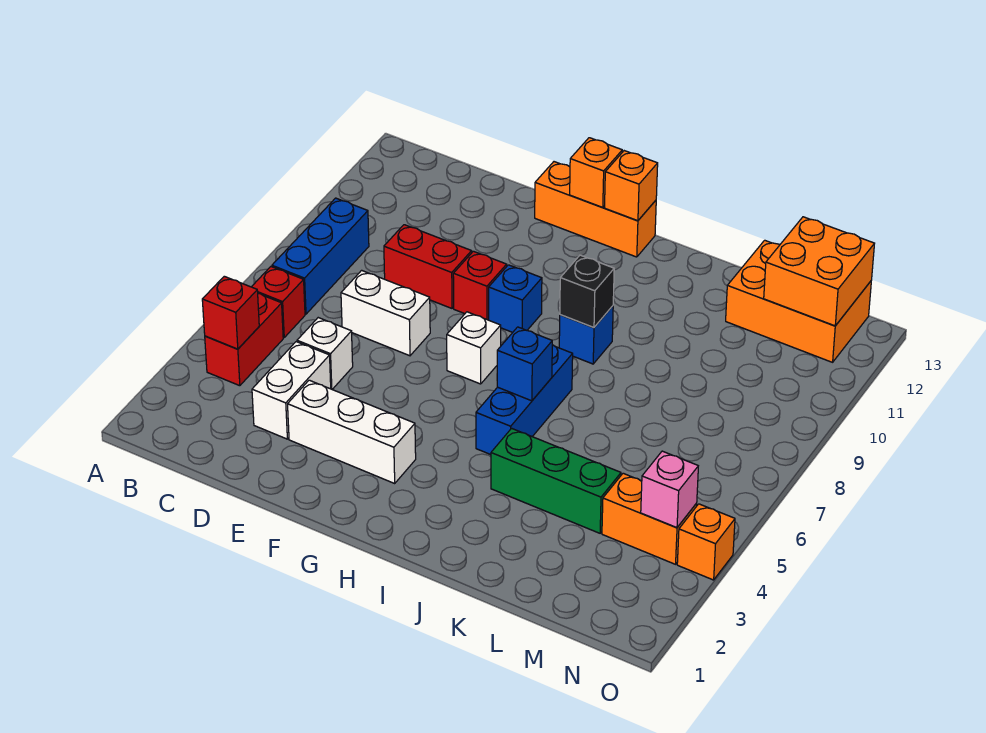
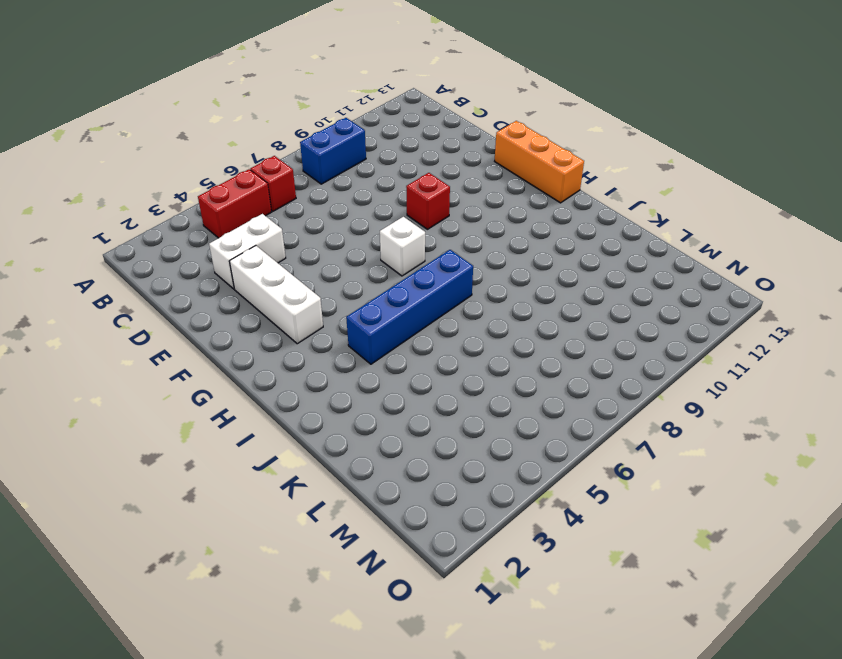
blue 1x2 brick [300,118,366,184] -> blue 1x3 brick [272,198,369,314]
blue 1x4 brick [346,250,473,364] -> blue 1x3 brick [476,345,573,455]
none -> white 1x1 brick [297,318,353,389]
none -> white 1x2 brick [341,270,430,356]
none -> red 1x2 brick [384,225,472,308]

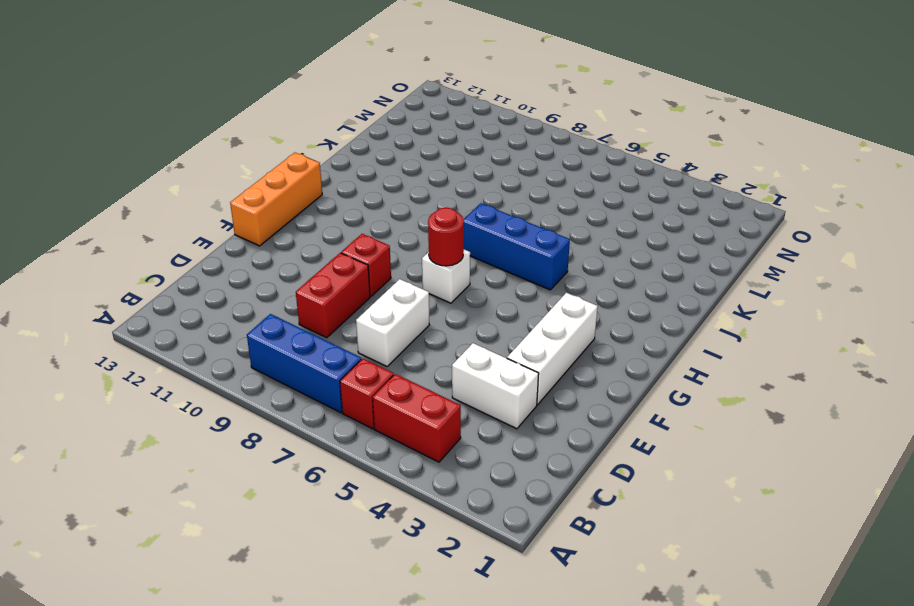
red 1x1 round brick [428,208,464,266] -> none
none -> white 1x1 brick [297,318,353,389]
none -> blue 1x1 brick [489,265,542,332]
none -> blue 1x1 brick [559,306,613,364]

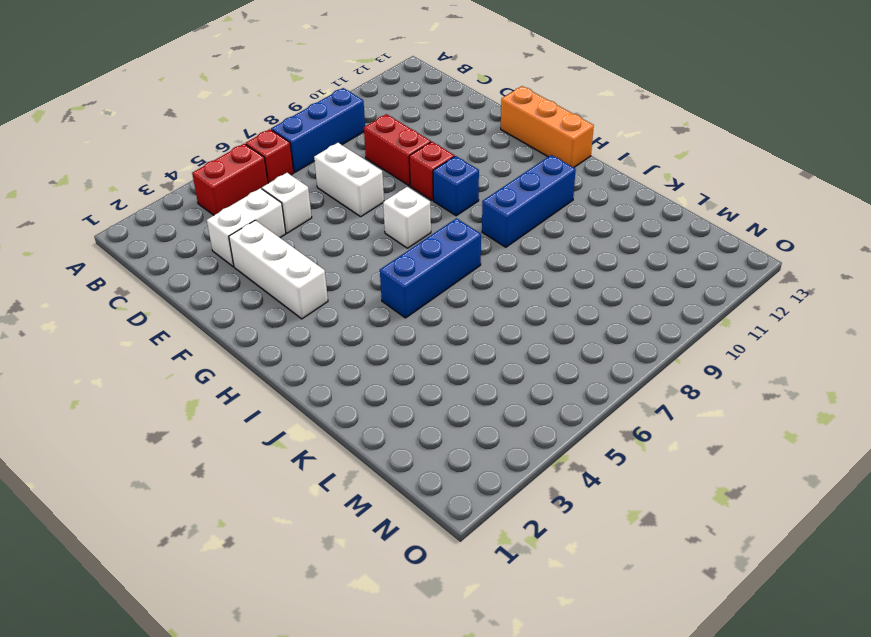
blue 1x3 brick [482,155,576,247] -> blue 1x1 brick [559,306,613,364]
none -> green 1x3 brick [491,428,621,533]
none -> orange 2x3 brick [726,240,871,362]
none -> orange 1x2 brick [602,473,697,564]

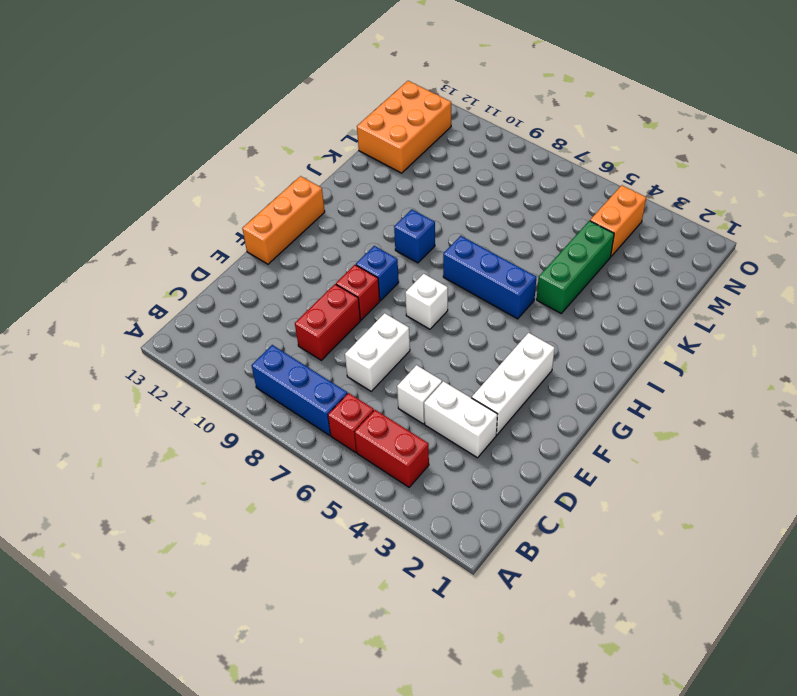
none -> orange 1x1 brick [677,504,735,580]
none -> red 1x1 brick [202,276,259,349]
none -> orange 1x1 brick [570,138,622,207]

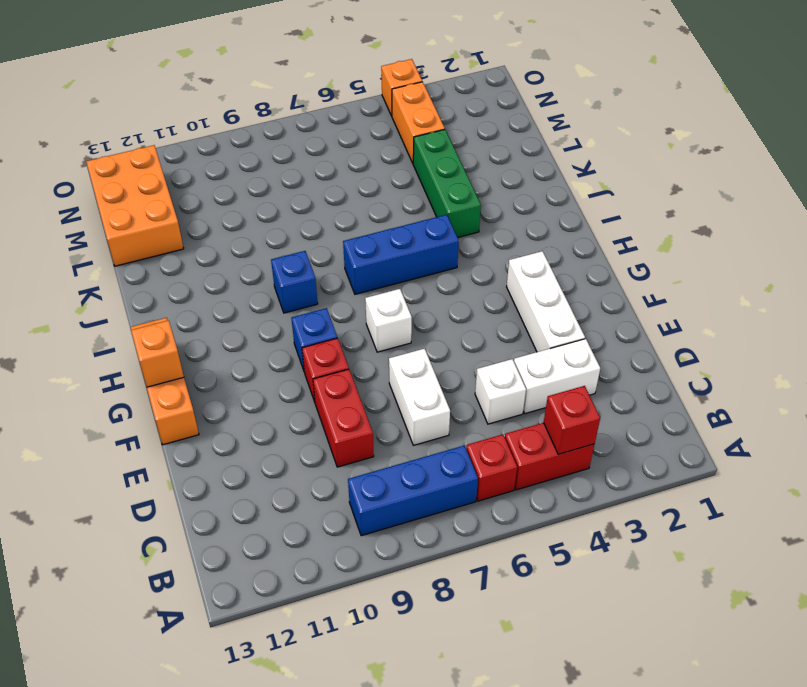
none -> orange 1x1 brick [605,151,658,221]
none -> blue 1x1 brick [497,327,552,401]
none -> black 1x1 brick [560,255,614,328]

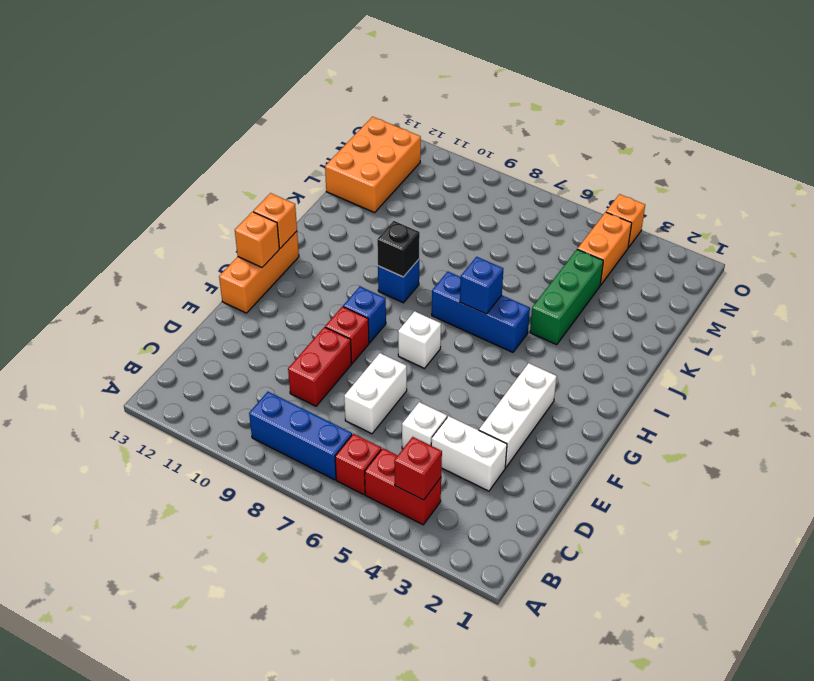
none -> orange 2x2 brick [764,217,875,326]
none -> pink 1x1 brick [641,451,698,528]

